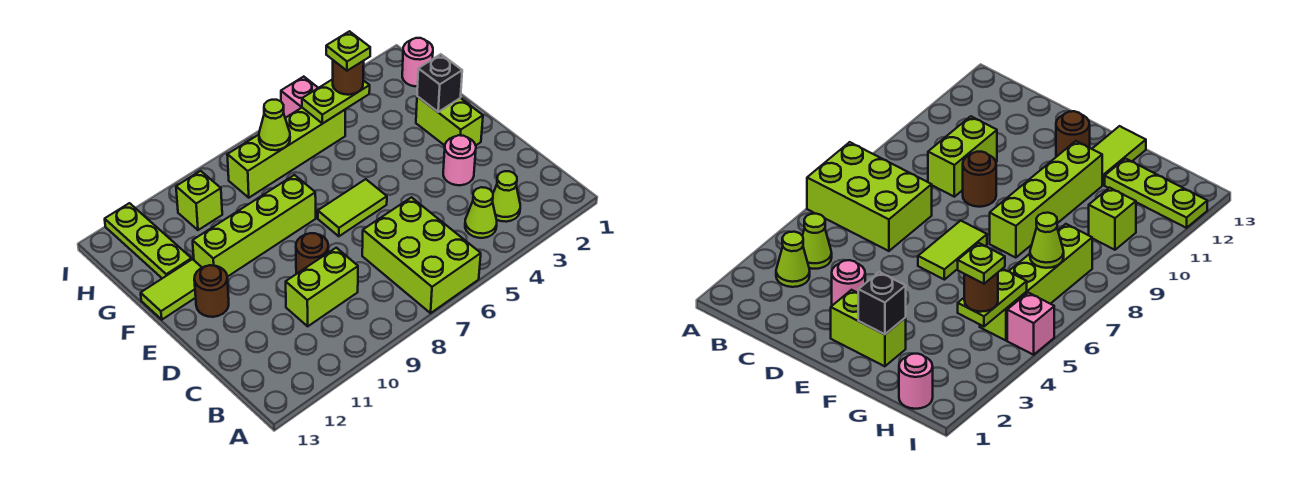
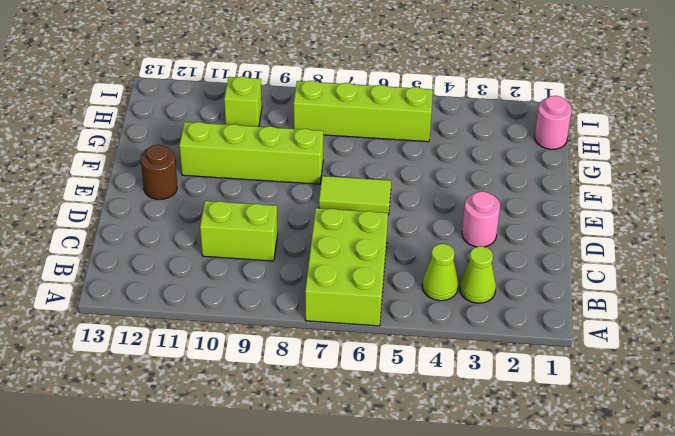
none -> brown 1x1 round brick [296,233,328,274]
none -> lime 1x2 brick [416,96,483,145]
none -> lime 1x2 tile [141,259,202,320]

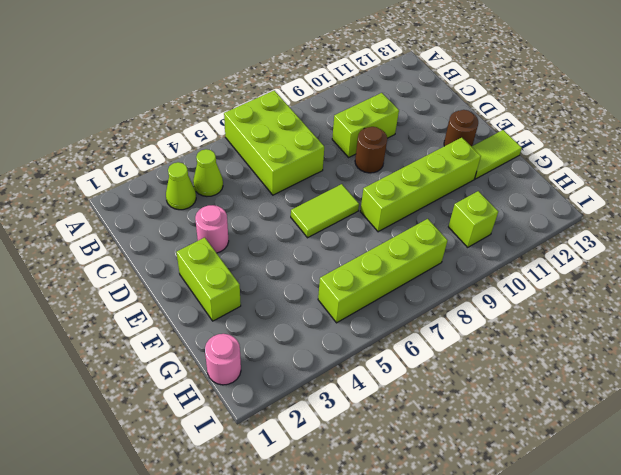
none -> lime 1x3 plate [105,203,192,278]
none -> pink 1x1 brick [281,77,318,118]
none -> black 1x1 brick [417,54,462,112]

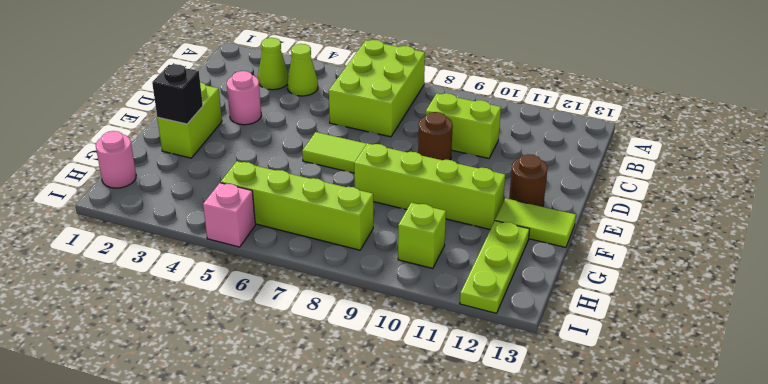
none -> lime 1x2 plate [302,79,370,124]
none -> lime 1x1 cone [259,100,290,150]
none -> brown 1x1 round brick [333,60,364,95]

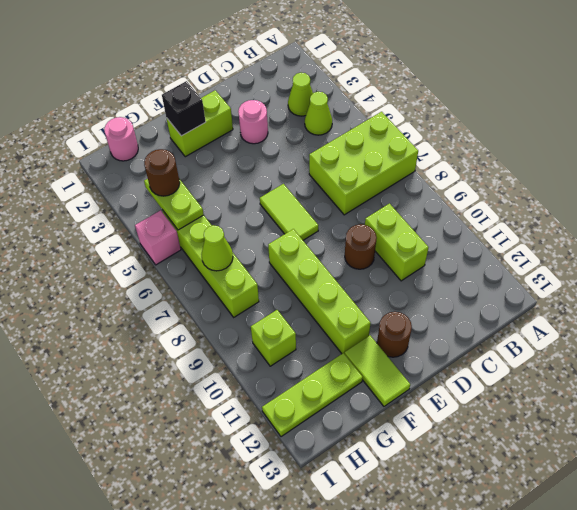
none -> lime 1x1 plate [326,31,370,71]

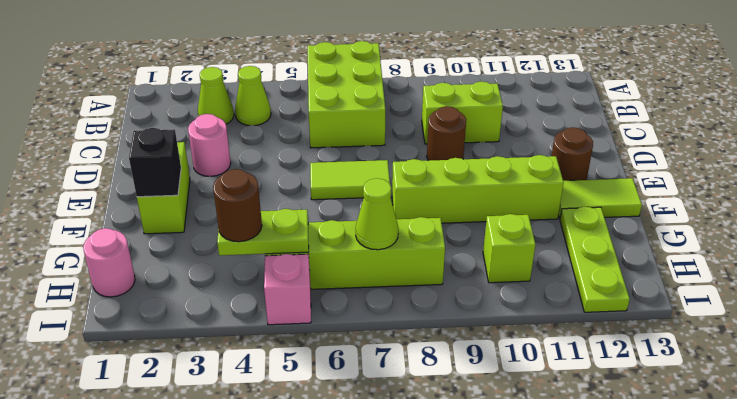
none -> lime 1x1 plate [326,31,370,71]

